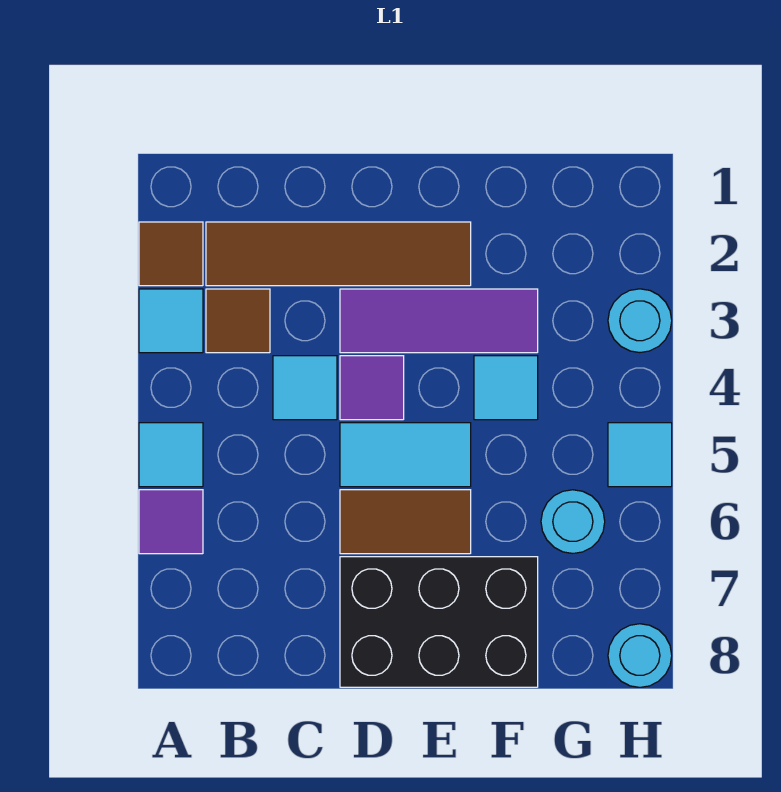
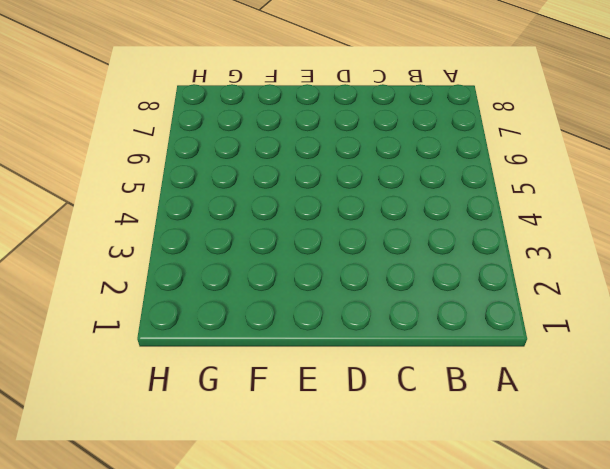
none -> brown 1x1 tile [139,222,203,286]
none -> cyan 1x1 tile [139,289,203,353]
none -> cyan 1x1 tile [139,423,203,487]

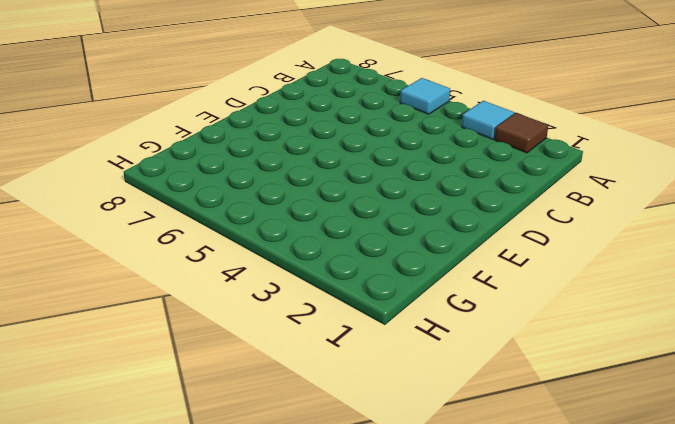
none -> purple 1x1 tile [139,490,203,554]
none -> brown 1x4 tile [206,222,471,286]
none -> brown 1x1 tile [206,289,270,353]

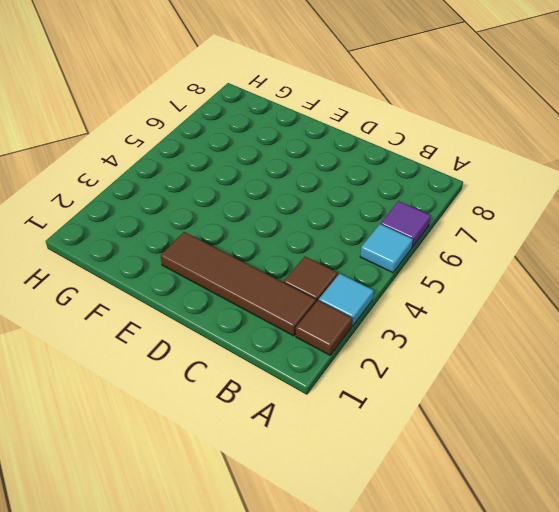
none -> cyan 1x1 tile [273,356,337,420]
none -> purple 1x3 tile [340,289,538,353]
none -> purple 1x1 tile [340,356,404,420]

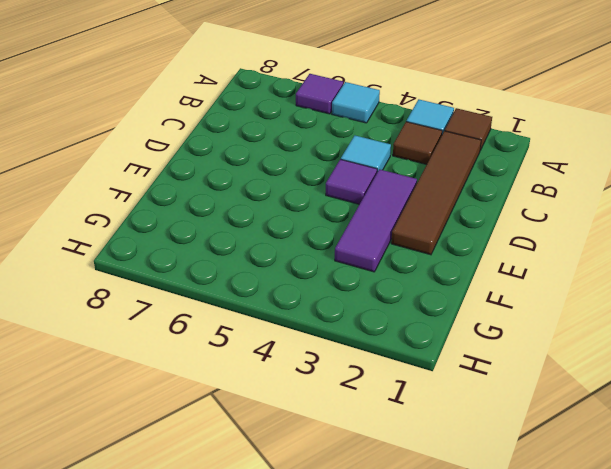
none -> cyan 1x2 tile [340,423,471,487]
none -> brown 1x2 tile [340,490,471,554]
none -> black 2x3 brick [340,557,538,687]

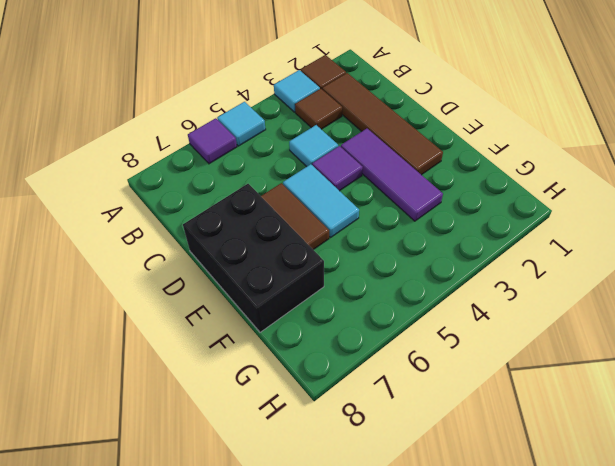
none -> cyan 1x1 tile [474,356,538,420]
none -> cyan 1x1 round brick [541,490,605,553]
none -> cyan 1x1 round brick [608,289,672,353]

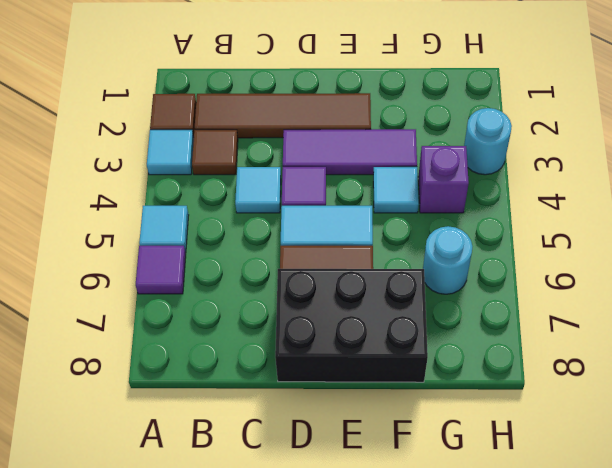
purple 1x1 brick [418,146,469,213] -> none
none -> cyan 1x1 tile [608,423,672,487]
none -> cyan 1x1 round brick [608,624,672,687]

